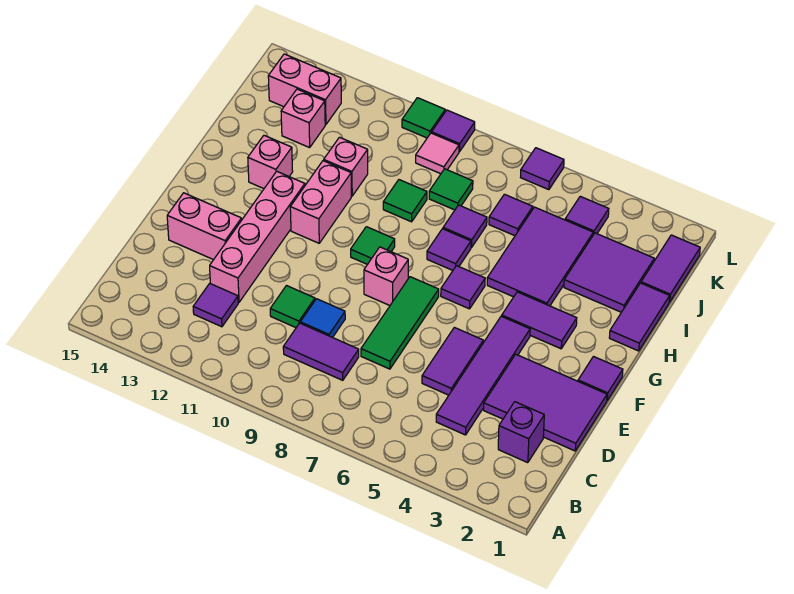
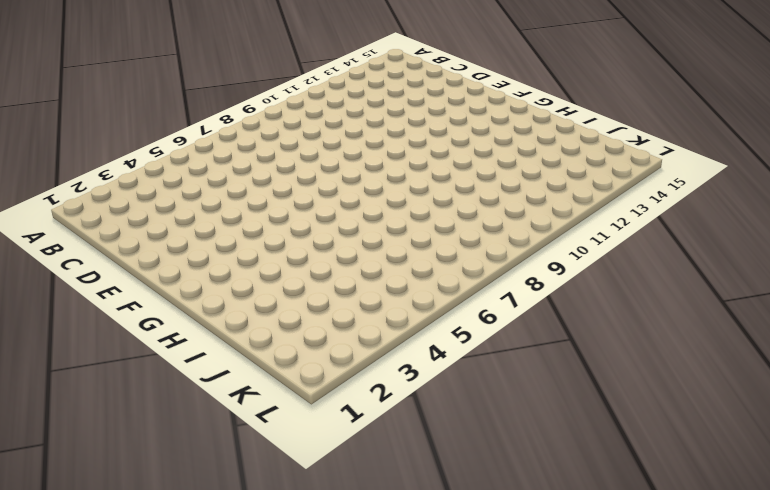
none -> purple 1x1 brick [498,402,544,463]
none -> purple 1x4 tile [436,316,530,435]
none -> purple 1x2 tile [283,323,359,380]
none -> purple 1x1 tile [193,283,238,327]

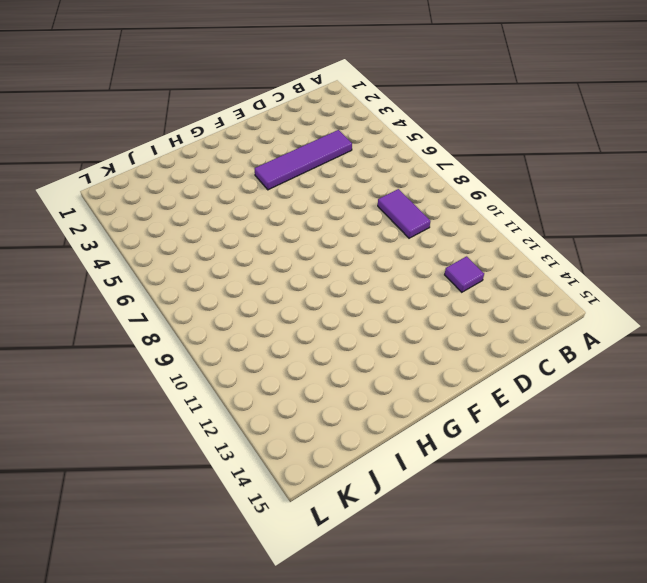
none -> purple 1x1 brick [498,402,544,463]
none -> purple 2x3 tile [484,354,607,451]
none -> purple 1x2 tile [422,327,483,395]
none -> green 1x3 tile [361,277,439,369]

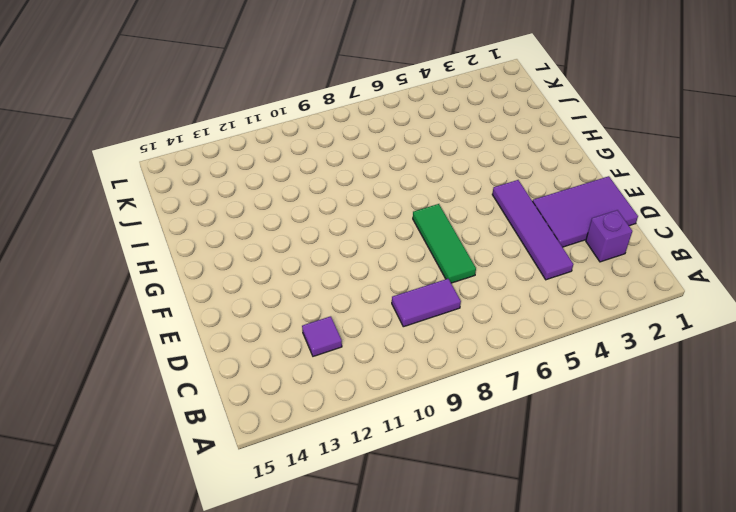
none -> purple 1x2 tile [422,327,483,395]
none -> blue 1x1 tile [300,299,345,338]
none -> green 1x1 tile [270,286,315,328]
none -> pink 1x4 brick [210,171,305,302]

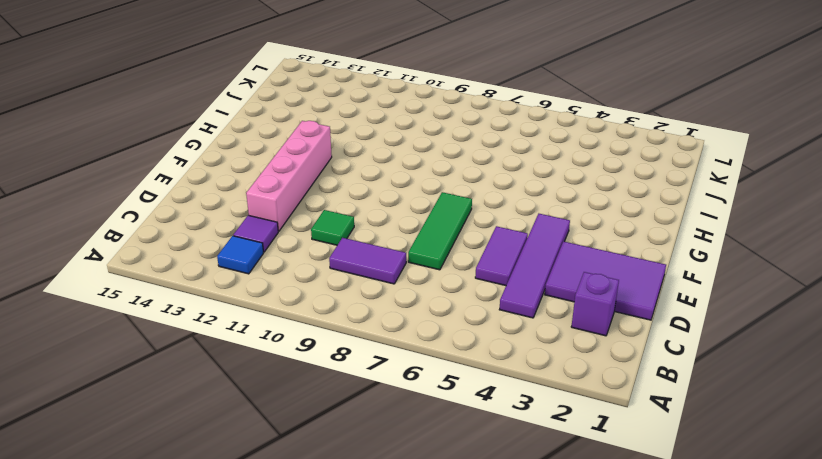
blue 1x1 tile [217,236,263,274] -> blue 1x1 tile moved to [300,299,345,338]
none -> pink 1x2 brick [167,193,242,260]
none -> purple 1x1 tile [578,357,623,400]
none -> pink 1x1 brick [364,247,408,305]
none -> purple 1x2 tile [502,292,577,349]

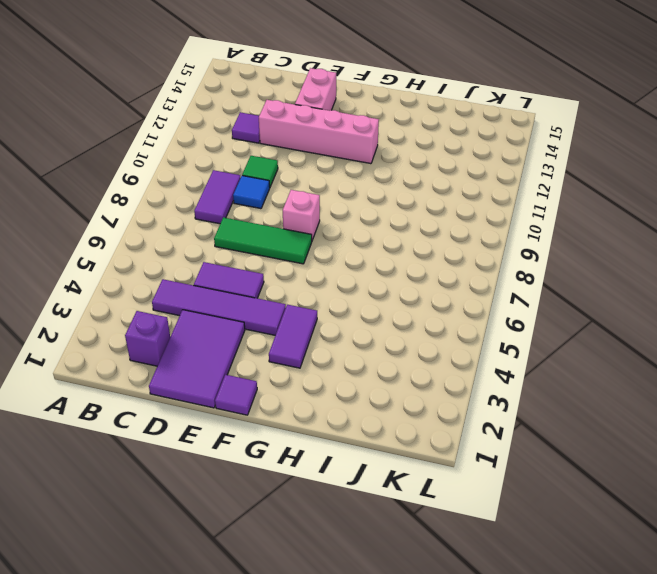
none -> purple 1x1 tile [441,266,485,309]
none -> green 1x1 tile [351,227,395,264]
none -> pink 1x2 brick [290,161,351,243]
none -> purple 1x2 tile [609,283,670,351]

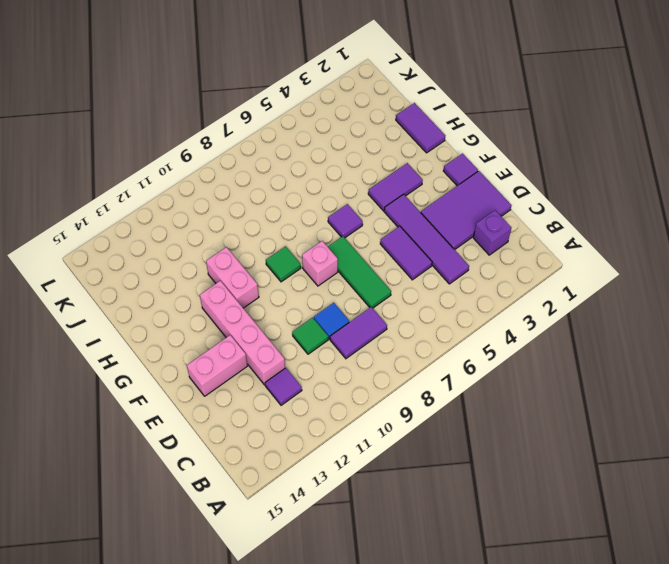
none -> purple 2x3 tile [487,207,593,306]
none -> purple 1x1 tile [427,229,471,270]
none -> pink 1x1 brick [248,135,293,189]
none -> purple 2x2 tile [564,233,654,312]

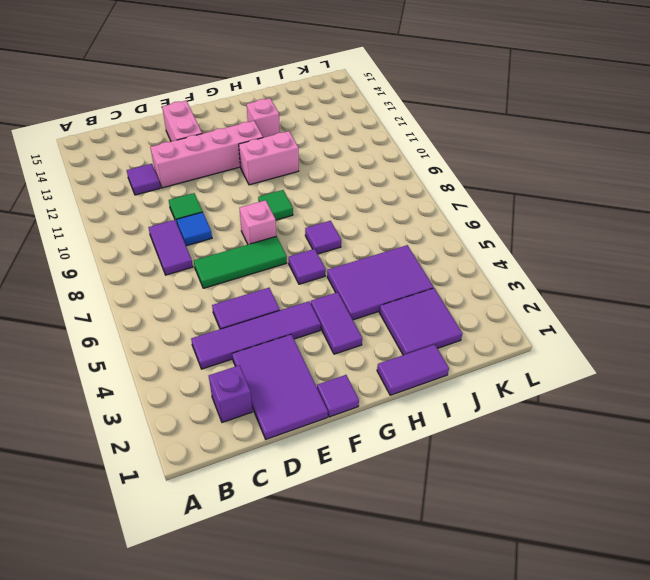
none -> purple 1x1 tile [443,205,487,248]
none -> green 1x1 tile [383,180,427,222]
none -> pink 1x1 brick [324,137,368,196]
none -> purple 1x2 tile [641,235,700,302]

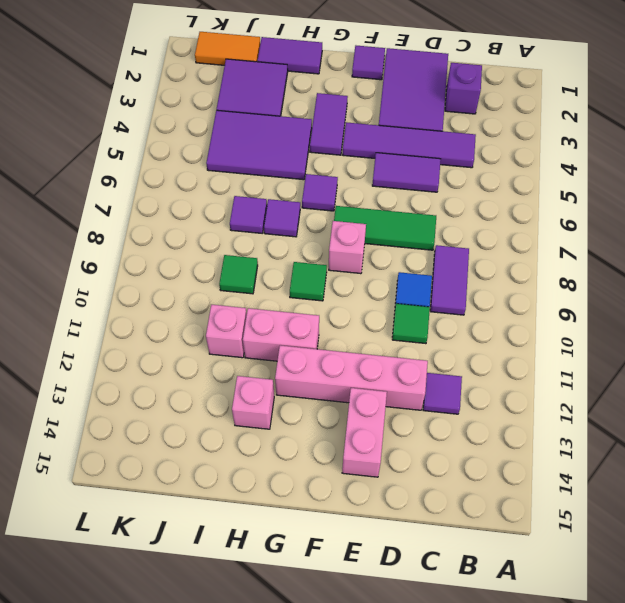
orange 1x2 tile [195,32,260,65] -> purple 1x2 tile [641,235,700,302]
none -> purple 1x1 tile [489,194,533,236]
none -> green 1x1 tile [429,169,473,210]
none -> pink 1x1 brick [281,89,325,148]
none -> purple 1x1 tile [565,196,609,235]

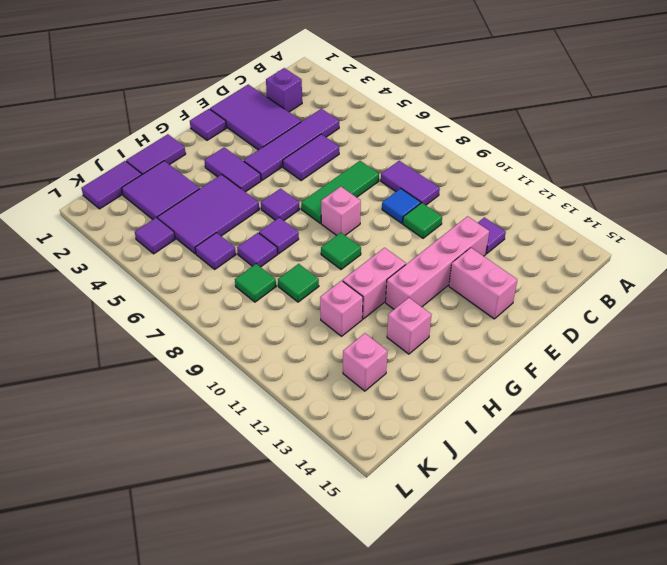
none -> pink 1x1 tile [416,133,459,174]
none -> pink 1x2 brick [268,54,341,125]
none -> purple 1x1 tile [521,148,564,190]
none -> purple 1x1 tile [432,110,475,152]

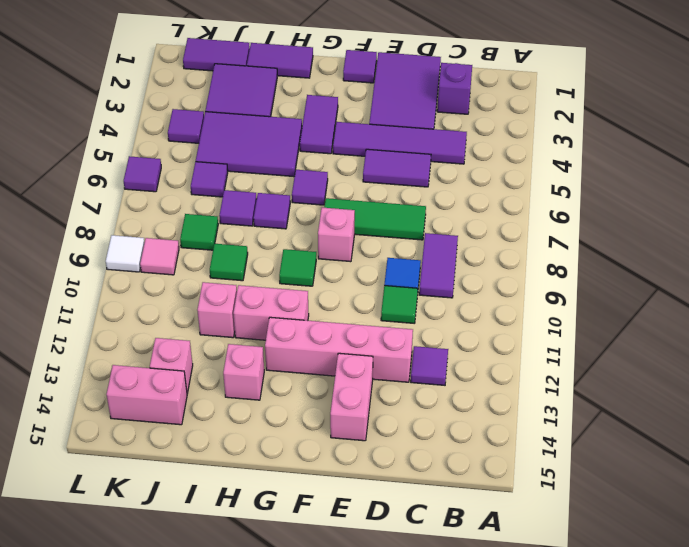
pink 1x2 brick [106,365,187,425] -> pink 1x2 brick turned to [268,54,341,125]
white 1x1 tile [106,235,145,272] -> purple 1x1 tile [432,110,475,152]
none -> green 1x1 tile [402,98,445,138]

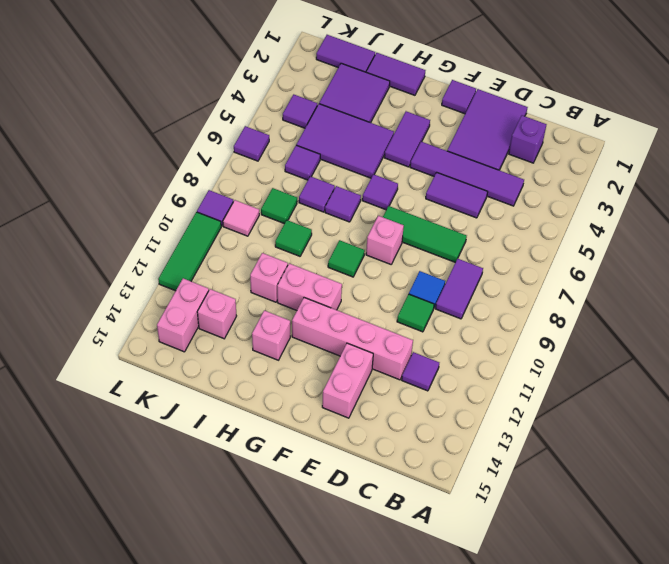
green 1x3 tile [158,212,221,291] -> green 1x1 tile [402,98,445,138]

